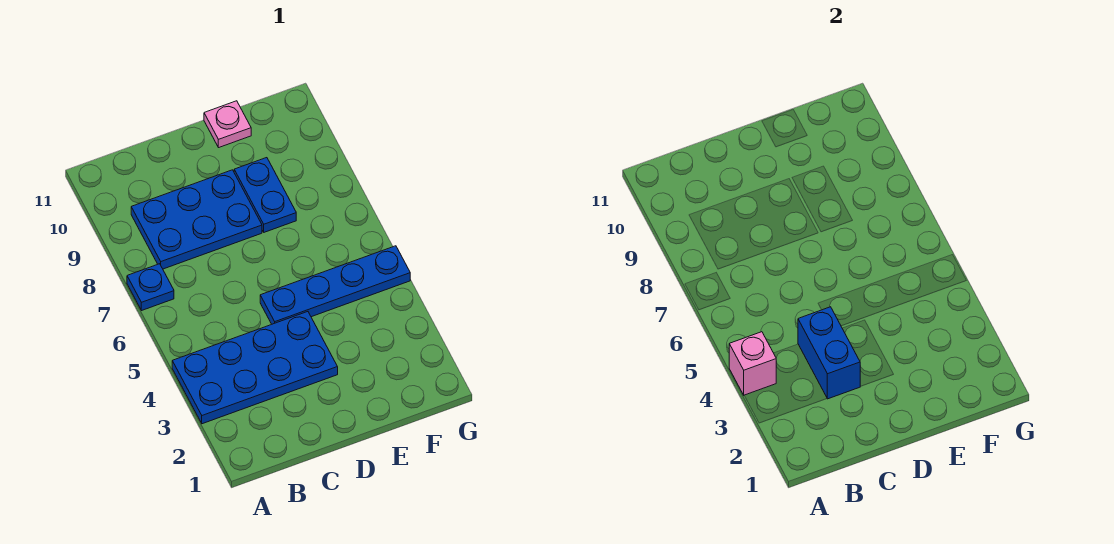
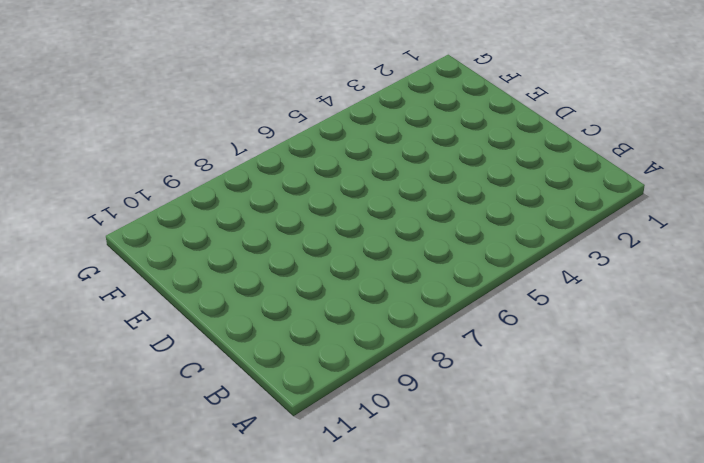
none -> blue 2x4 plate [172,312,338,424]
none -> blue 1x1 plate [127,264,174,310]

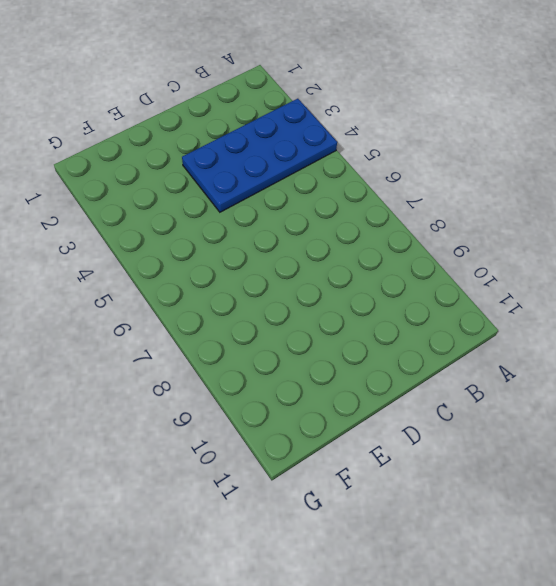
none -> blue 1x1 plate [127,264,174,310]
none -> blue 2x3 plate [131,170,262,269]

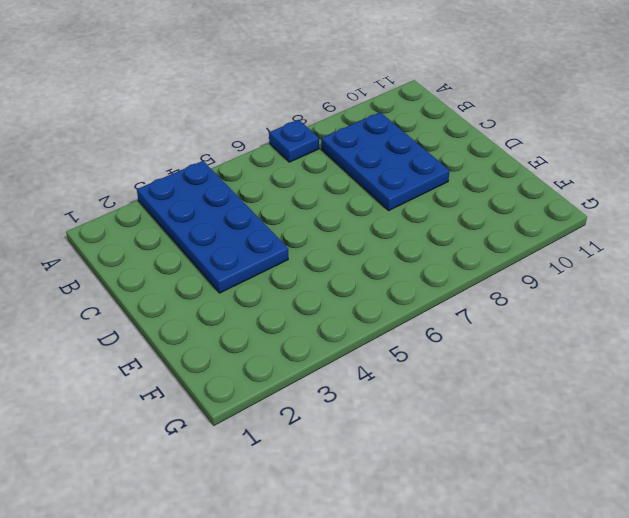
none -> blue 1x4 plate [260,246,410,324]
none -> blue 1x2 plate [234,158,296,232]

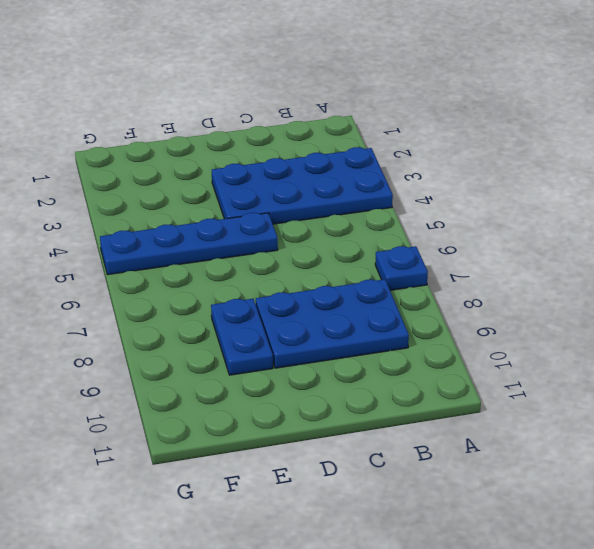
none -> pink 1x1 plate [204,101,251,148]
none -> pink 1x1 brick [729,332,776,395]

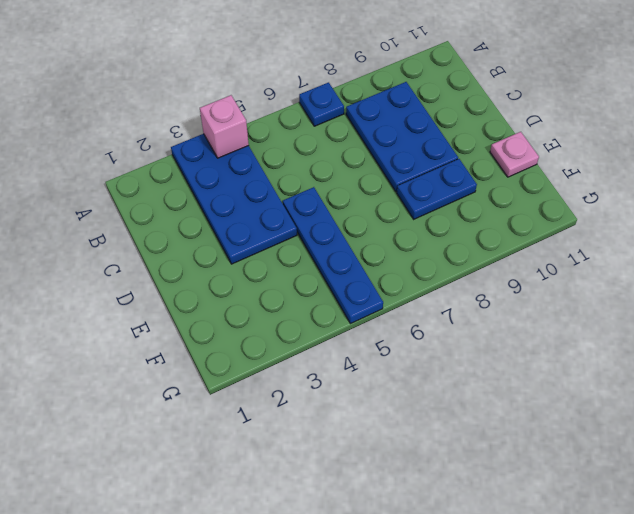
none -> blue 1x2 brick [798,307,860,399]

